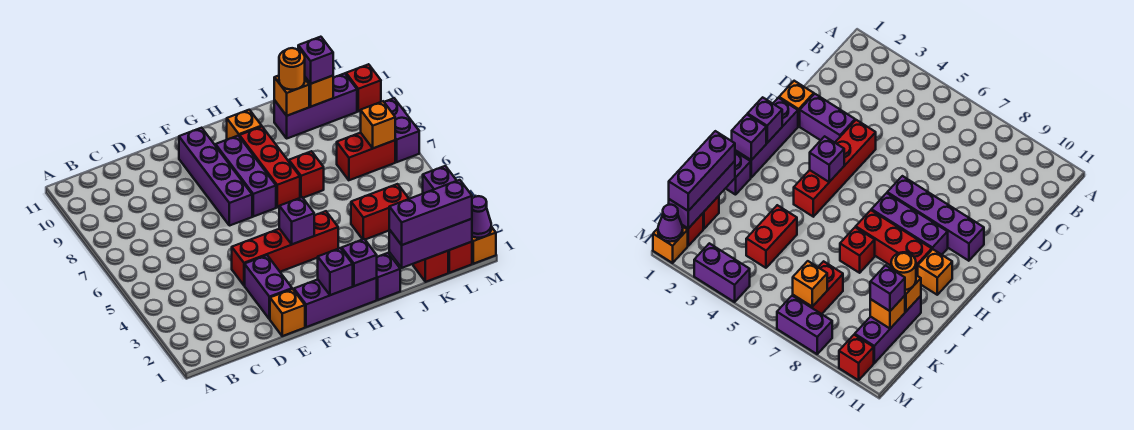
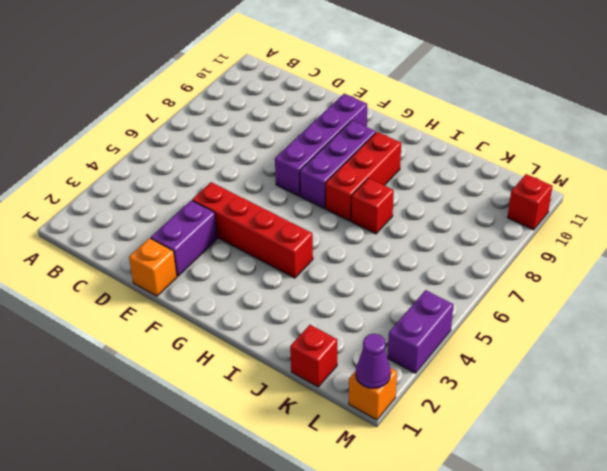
none -> purple 1x3 brick [294,278,377,327]
none -> orange 1x1 brick [227,110,262,140]
none -> purple 1x1 brick [377,253,400,300]
none -> red 1x2 brick [351,184,409,239]

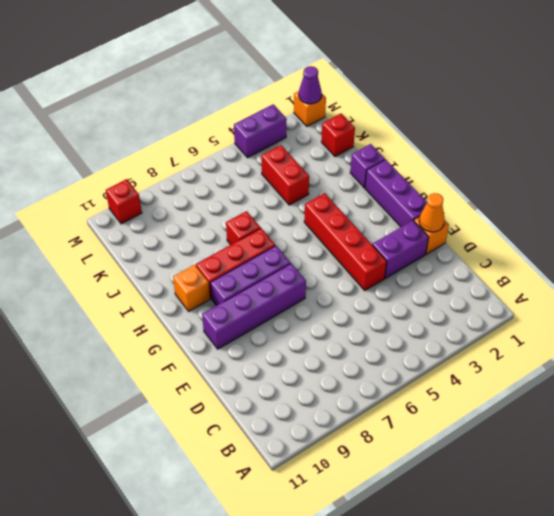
orange 1x1 cone [419,193,445,232] -> none
none -> purple 1x3 brick [274,73,357,138]
none -> red 1x2 brick [337,133,395,180]
none -> red 1x1 brick [448,242,472,273]
none -> purple 1x2 brick [384,98,419,162]

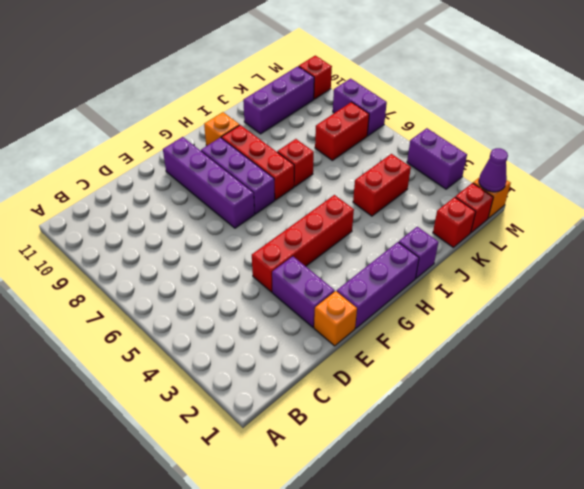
none -> purple 1x1 brick [318,248,353,295]
none -> purple 1x1 brick [279,197,314,244]
none -> purple 1x1 brick [342,239,377,286]
none -> purple 1x3 brick [389,219,472,268]

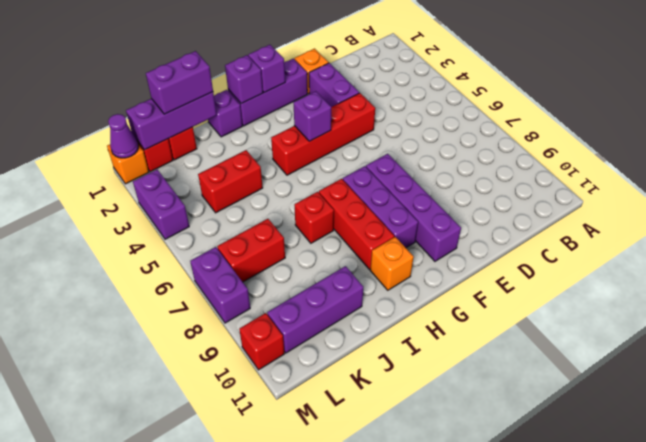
purple 1x2 brick [146,51,213,114] -> purple 1x3 brick [389,180,472,245]
none -> orange 1x1 brick [274,76,309,116]
none -> orange 1x1 brick [305,76,333,107]
none -> orange 1x1 brick [361,101,395,148]
none -> orange 1x1 round brick [279,48,305,90]

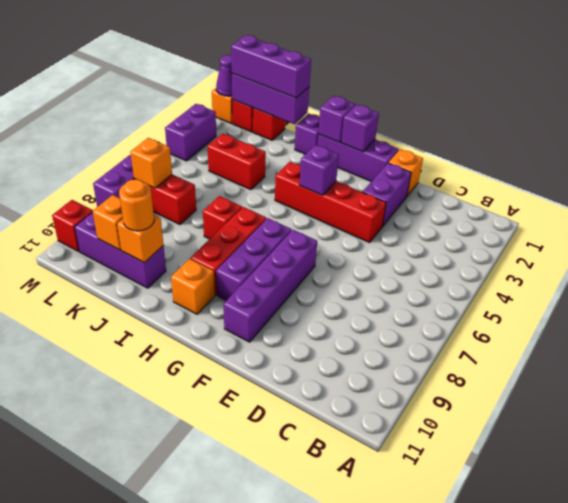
none -> purple 1x1 brick [298,37,333,84]

